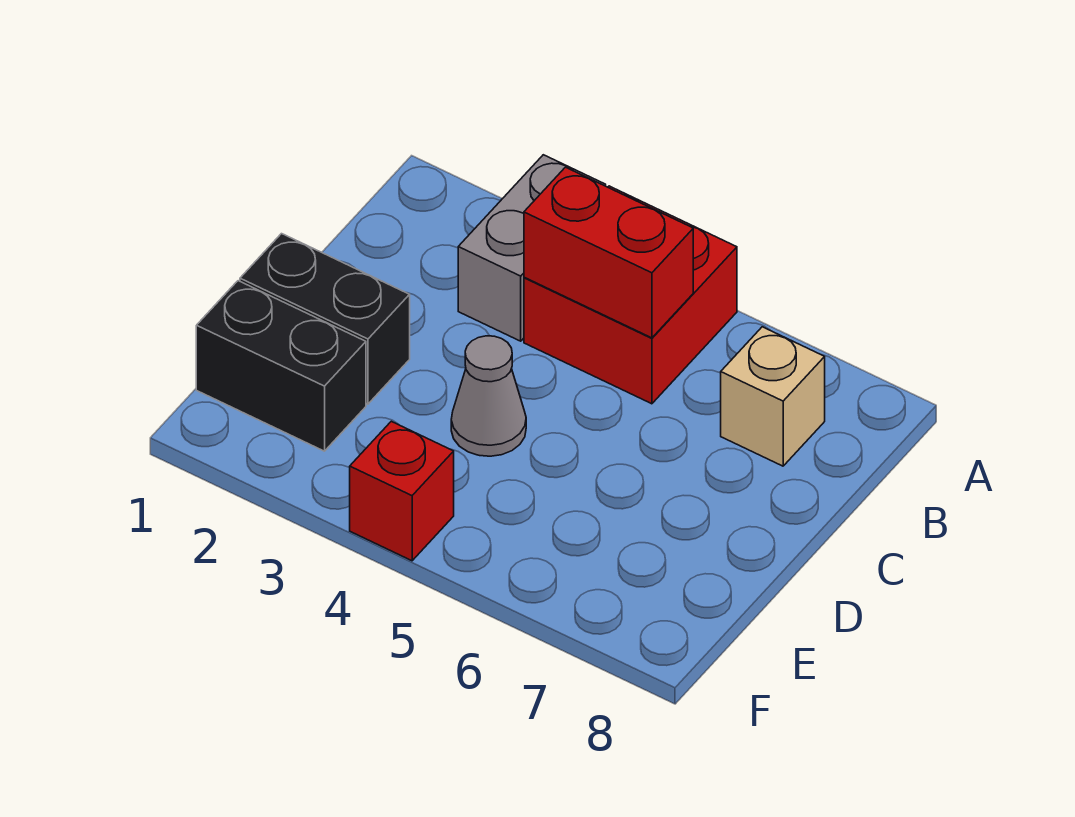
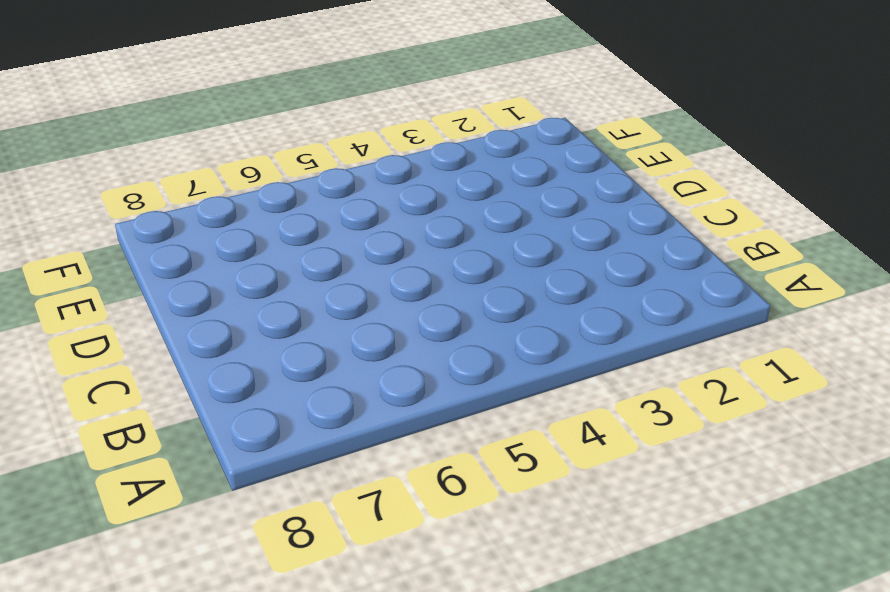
none -> grey 1x2 brick [458,155,606,341]
none -> red 2x2 brick [524,186,737,404]

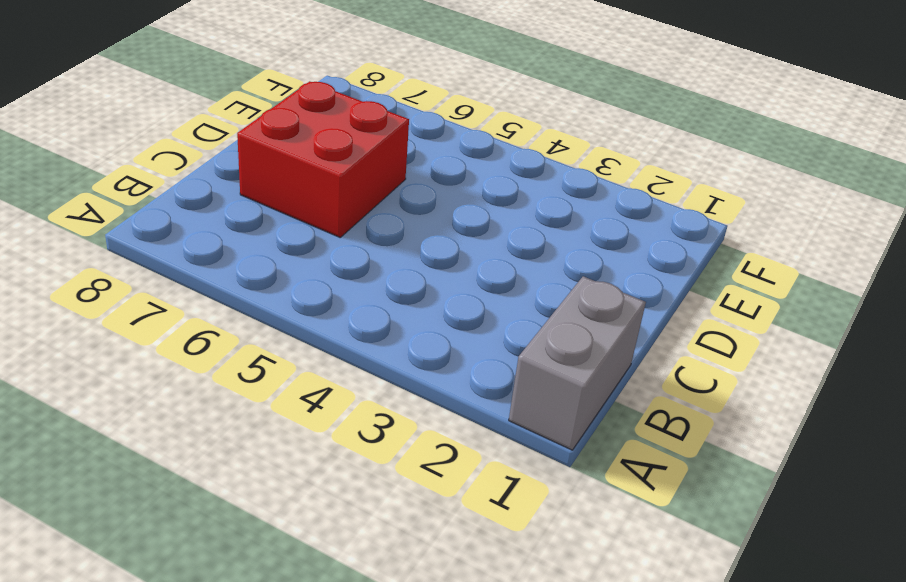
grey 1x2 brick [509,276,646,450] -> grey 1x2 brick moved to [458,155,606,341]
red 2x2 brick [237,82,409,237] -> red 2x2 brick moved to [524,186,737,404]
none -> tan 1x1 brick [721,327,825,466]
none -> black 1x2 brick [240,234,410,404]

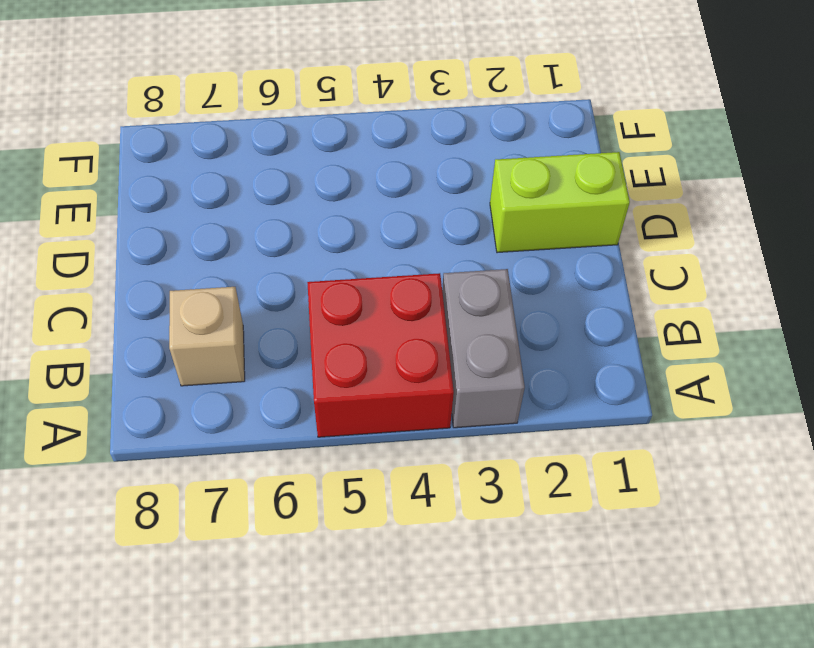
lime 1x2 brick [490,152,630,253] -> black 1x2 brick [240,234,410,404]
none -> grey 1x1 cone [451,336,526,456]
none -> black 1x2 brick [196,281,366,451]

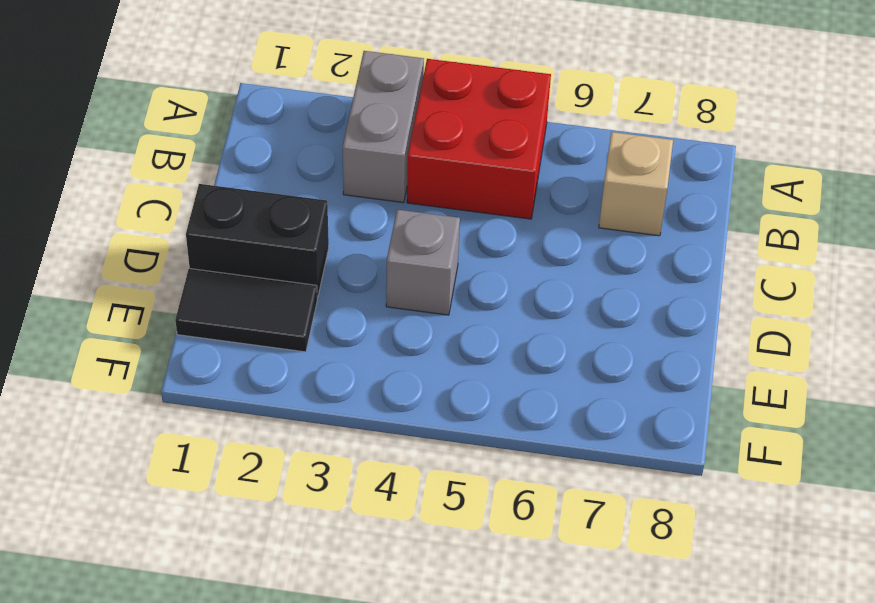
grey 1x1 brick [386,210,460,315] -> grey 1x1 cone [451,336,526,456]
black 1x2 tile [175,269,317,352] -> black 1x2 brick [196,281,366,451]
none -> red 1x1 brick [350,421,454,561]
none -> red 1x2 brick [524,167,693,338]

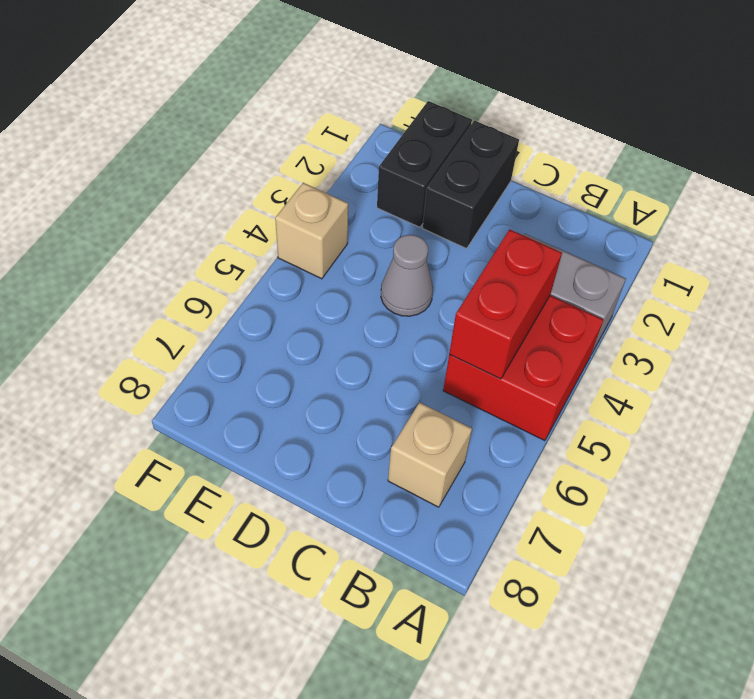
tan 1x1 brick [275,183,348,279] -> red 1x1 brick [350,421,454,561]

